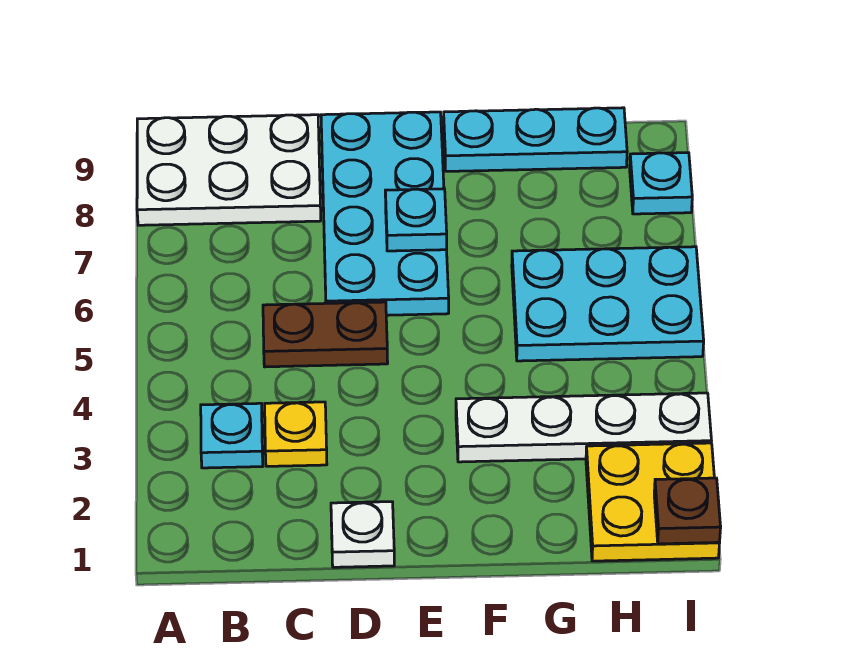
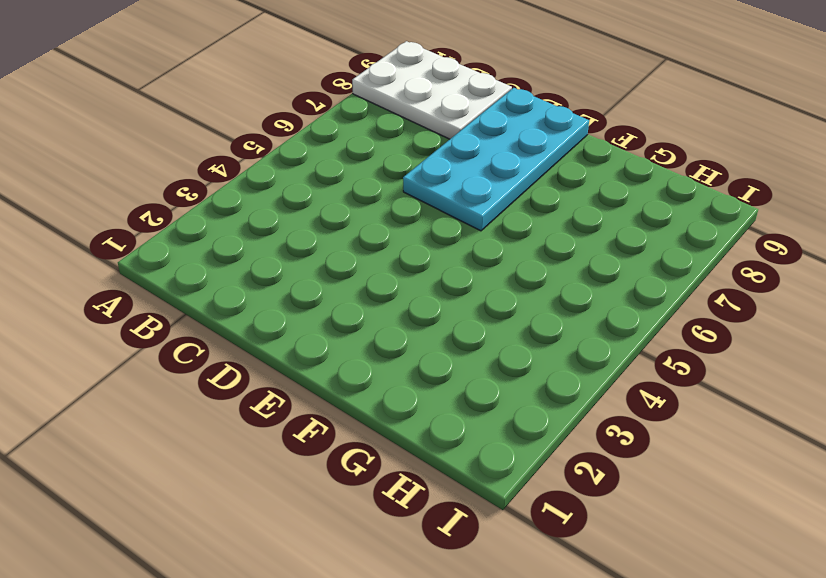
none -> cyan 1x1 plate [201,403,263,468]
none -> yellow 1x1 plate [265,402,327,466]
none -> brown 1x2 plate [263,302,388,367]

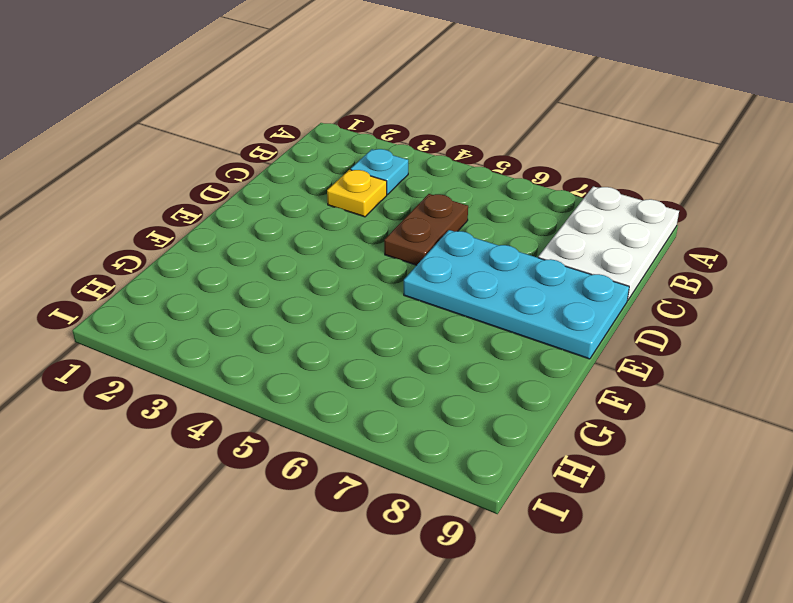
none -> white 1x1 plate [331,502,394,567]
none -> white 1x4 plate [456,393,711,462]
none -> cyan 1x3 plate [444,108,627,171]

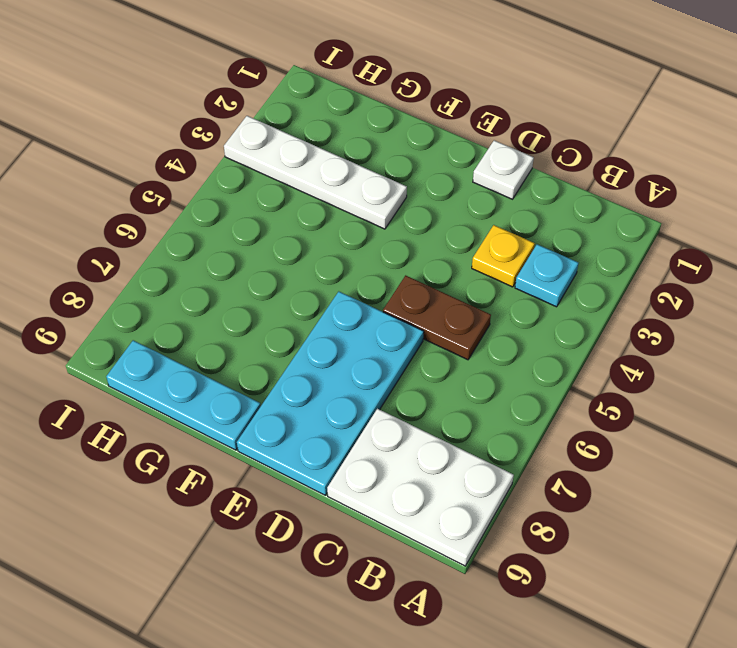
none -> cyan 2x3 plate [512,247,704,361]
none -> yellow 2x2 plate [586,443,720,561]
none -> cyan 1x1 plate [630,153,692,214]

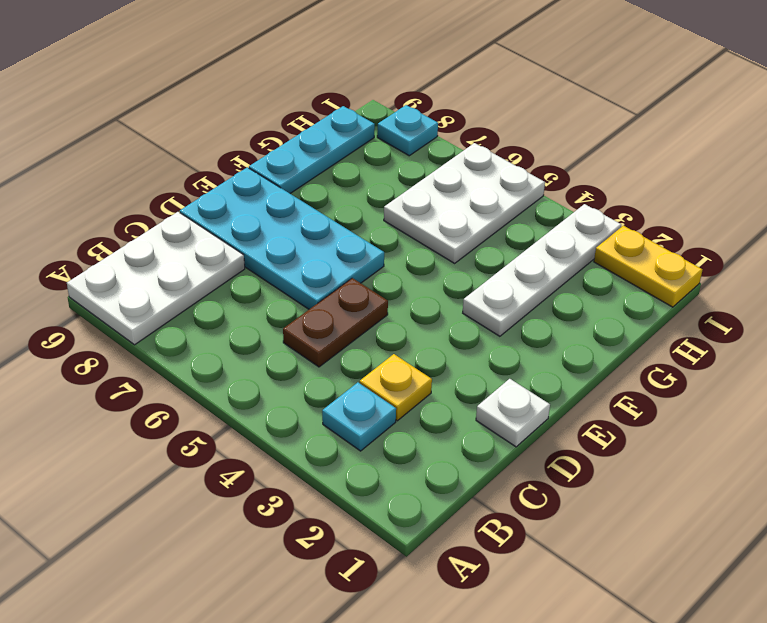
white 2x3 plate [384,143,545,263] -> cyan 2x3 plate [512,247,704,361]
yellow 1x2 plate [594,226,702,307] -> yellow 2x2 plate [586,443,720,561]
none -> cyan 1x1 plate [385,189,447,251]
none -> brown 1x1 plate [654,478,721,544]

